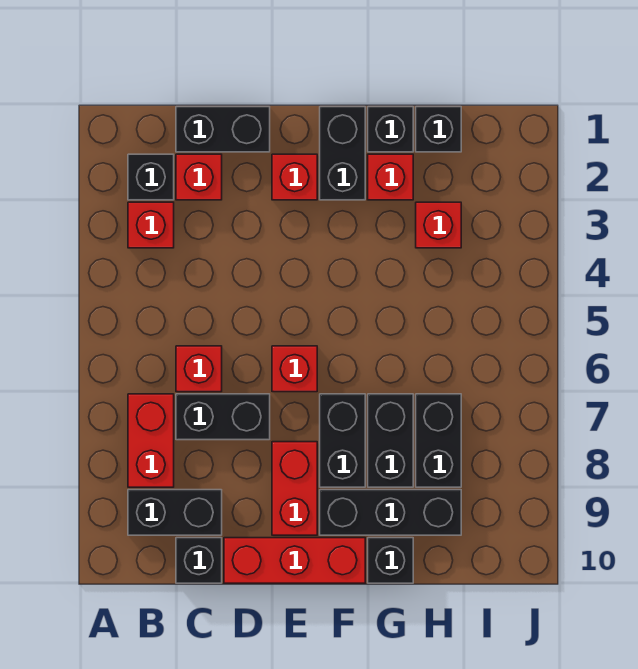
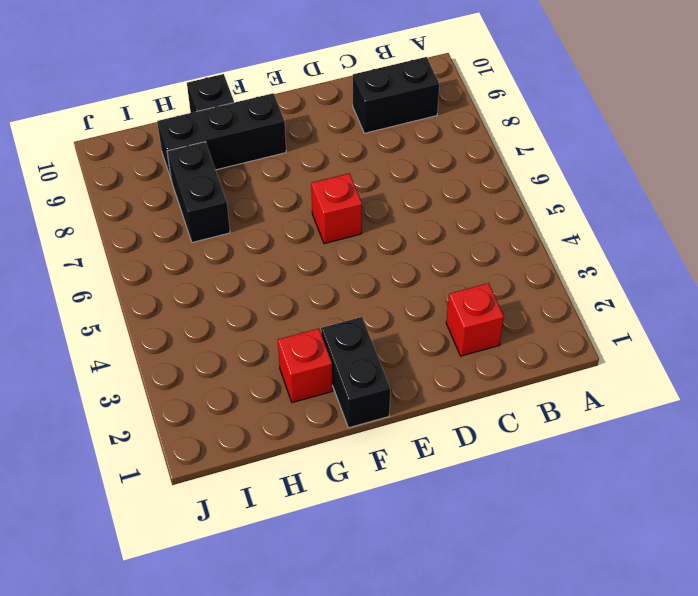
none -> black 1x1 brick [128,154,174,200]
none -> red 1x1 brick [128,202,174,248]
none -> red 1x2 brick [128,394,174,487]

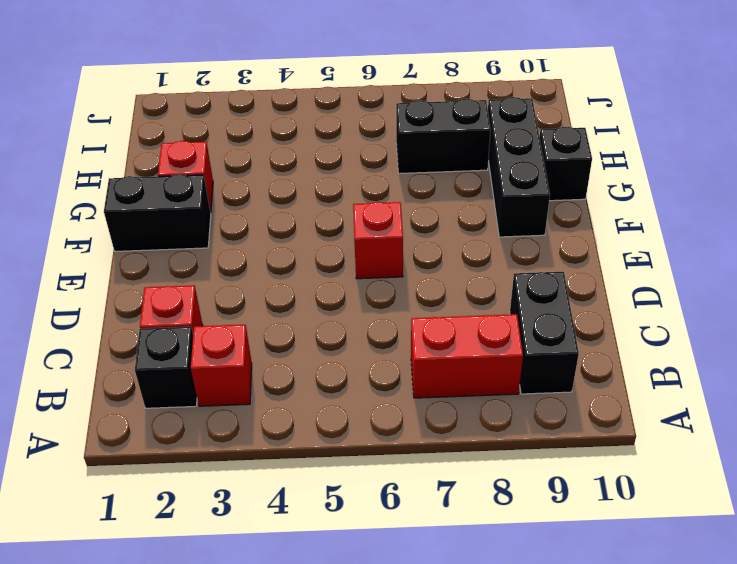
none -> black 1x2 brick [176,107,270,152]
none -> red 1x1 brick [176,346,222,392]
none -> black 1x2 brick [176,394,270,440]

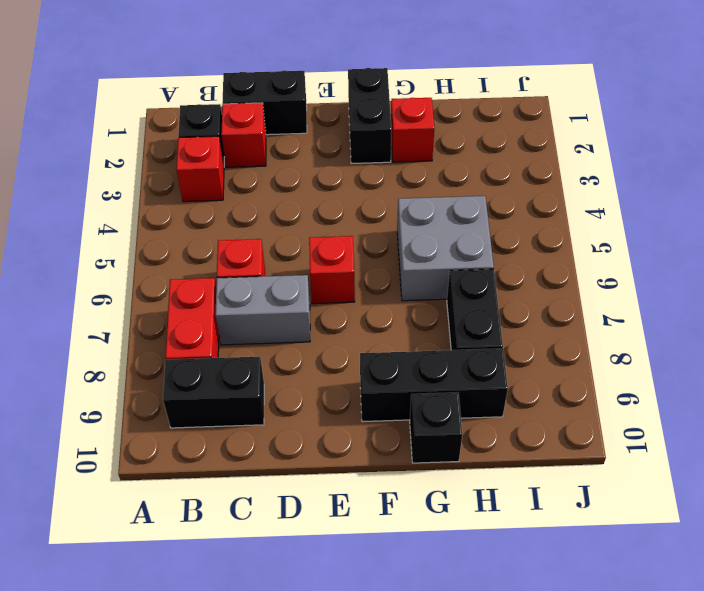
grey 1x2 brick [215,275,310,345] -> black 1x2 brick [176,394,270,440]
grey 2x2 brick [397,196,494,301] -> none
none -> black 1x1 brick [176,538,222,583]
none -> red 1x3 brick [224,538,365,583]
none -> red 1x1 brick [272,154,317,200]

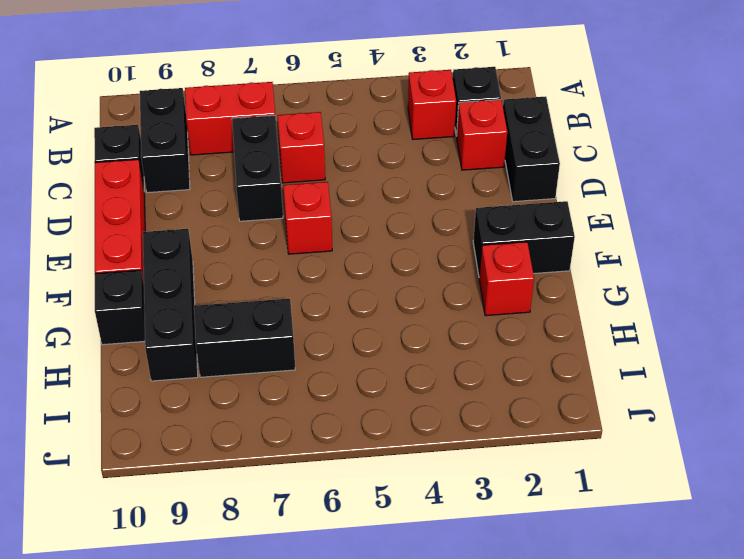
none -> red 1x1 brick [272,154,317,200]
none -> red 1x2 brick [272,442,317,535]
none -> black 1x2 brick [320,394,365,487]

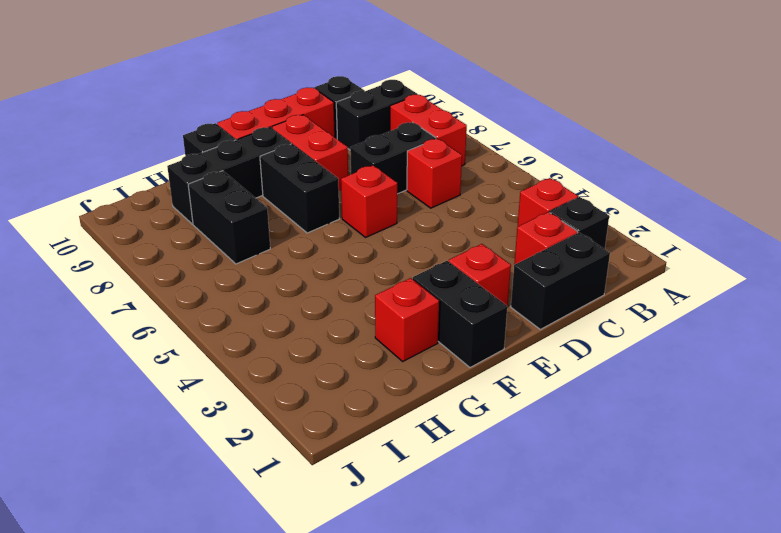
none -> black 1x1 brick [368,107,413,152]
none -> black 1x2 brick [368,394,413,487]
none -> black 1x1 brick [416,107,461,152]

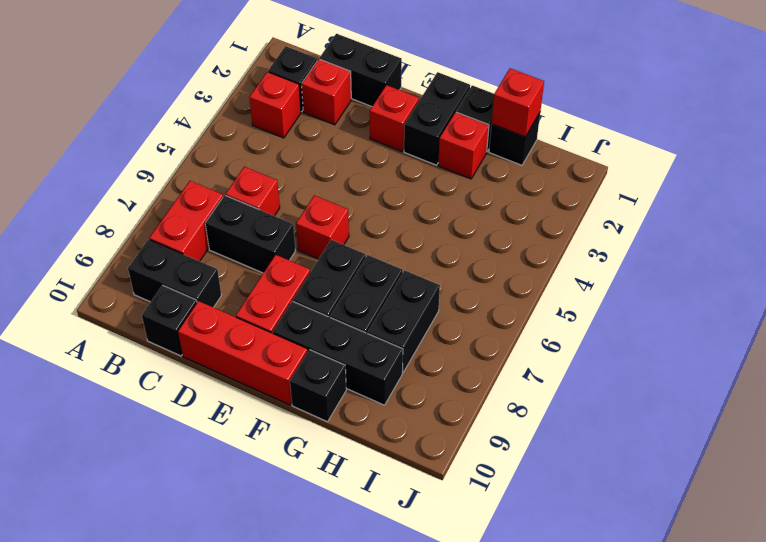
red 1x1 brick [492,68,544,137] -> red 1x1 brick moved to [416,202,461,248]

